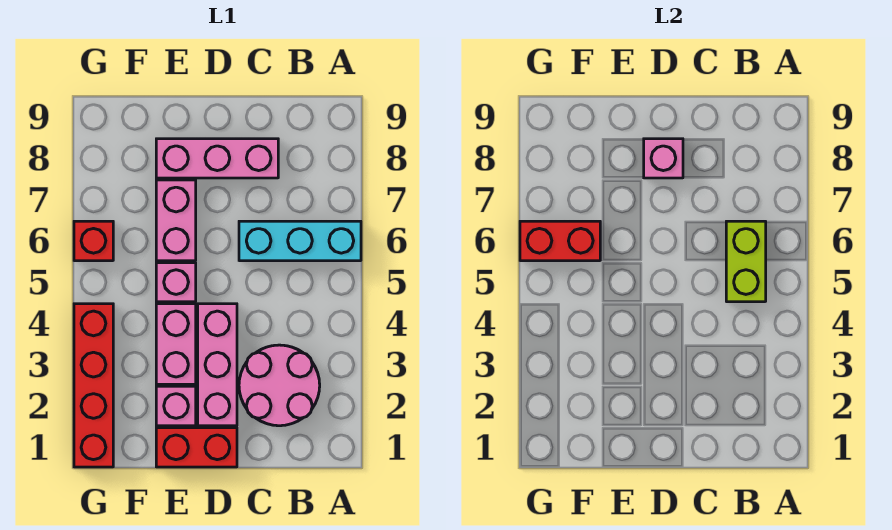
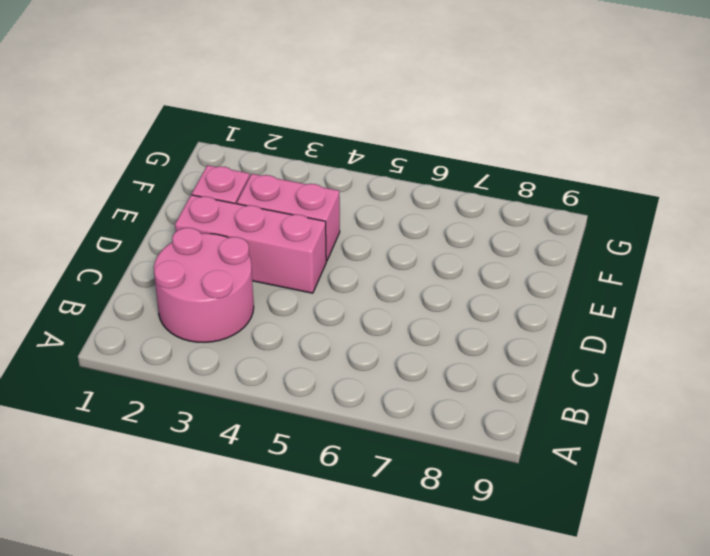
none -> cyan 1x3 brick [239,221,361,261]
none -> pink 1x3 brick [156,139,278,178]
none -> red 1x2 brick [156,428,237,467]

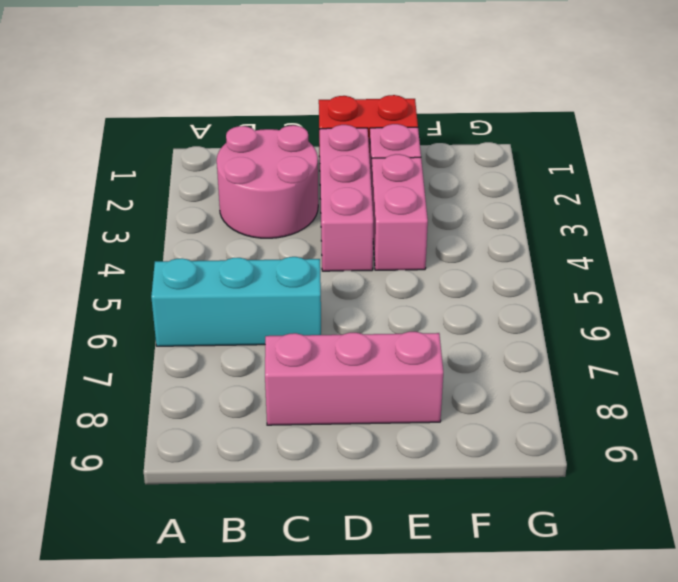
none -> pink 1x1 brick [156,263,196,302]
none -> pink 1x2 brick [156,180,196,261]
none -> red 1x4 brick [74,304,113,467]

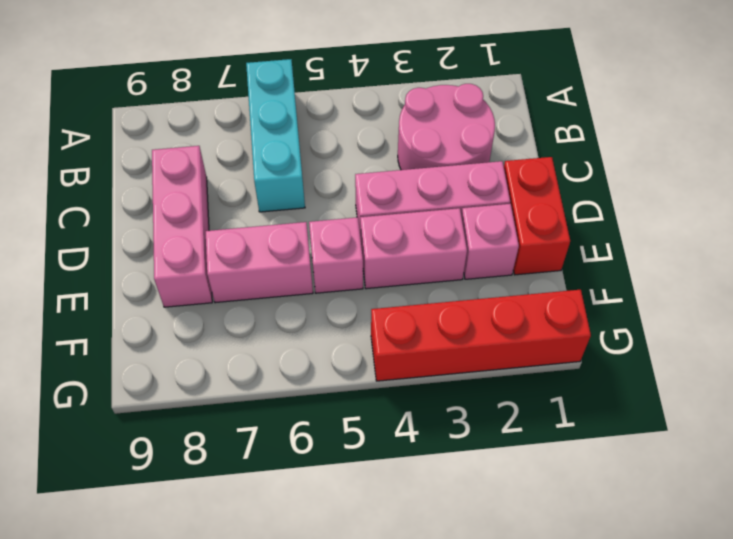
none -> red 1x1 brick [74,221,113,261]
none -> lime 1x2 brick [726,221,766,302]
none -> pink 1x1 brick [644,139,683,178]

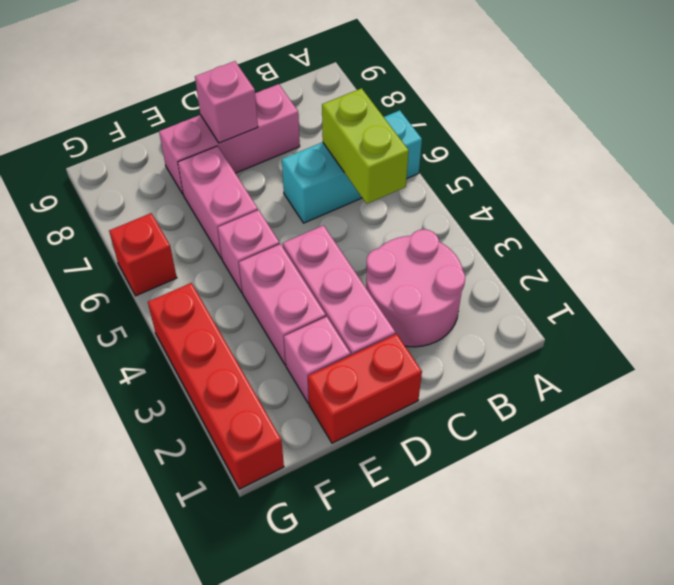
none -> red 1x2 brick [520,221,600,261]

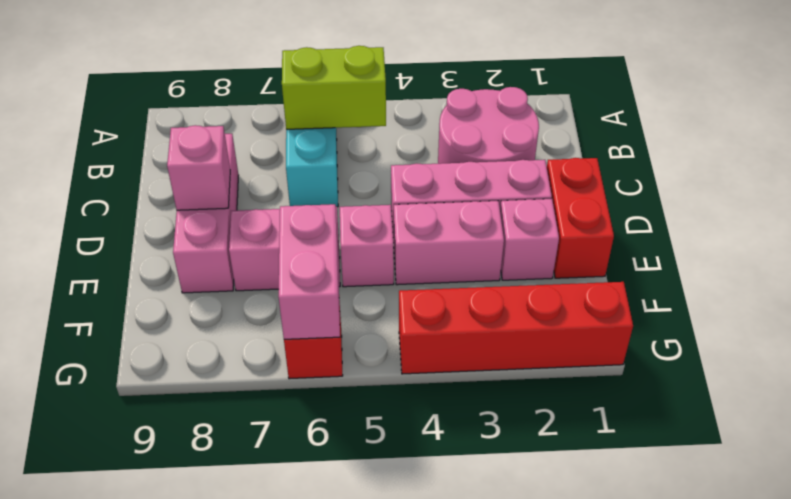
pink 1x2 brick [278,204,340,339] -> red 1x2 brick [520,221,600,261]

